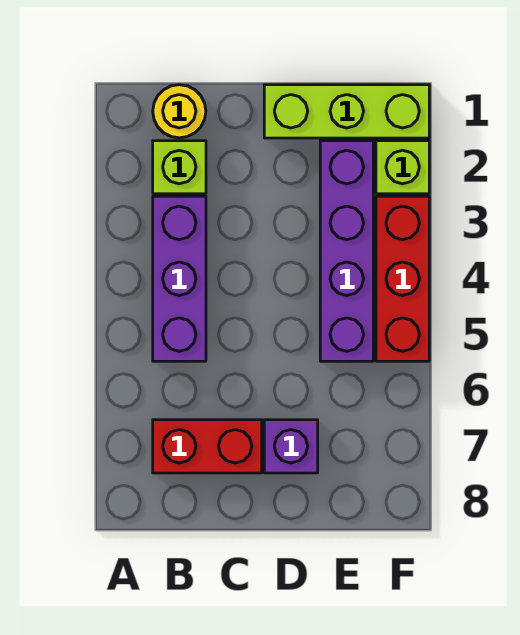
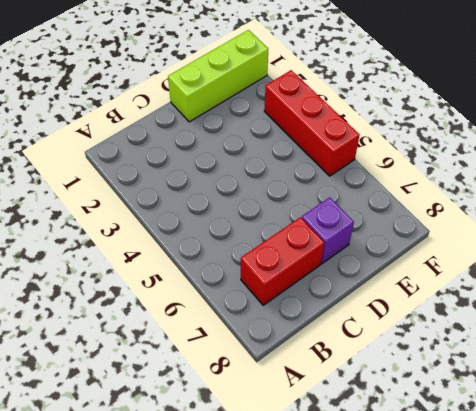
none -> yellow 1x1 round brick [153,85,206,138]
none -> lime 1x1 brick [153,141,206,194]

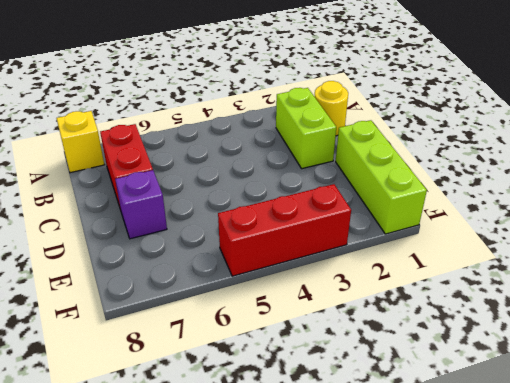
yellow 1x1 brick [57,111,104,173] -> none
lime 1x2 brick [276,88,336,169] -> lime 1x1 brick [153,141,206,194]
none -> purple 1x3 brick [153,196,206,361]
none -> purple 1x4 brick [320,141,373,361]

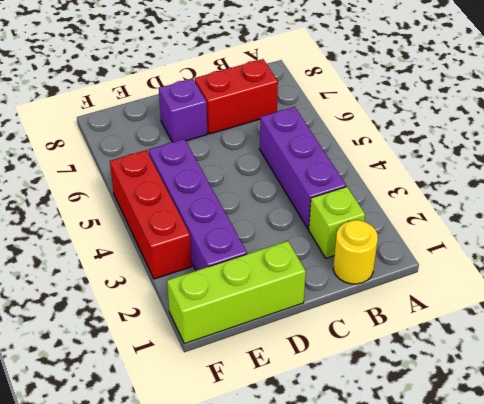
none -> lime 1x1 brick [376,141,429,194]

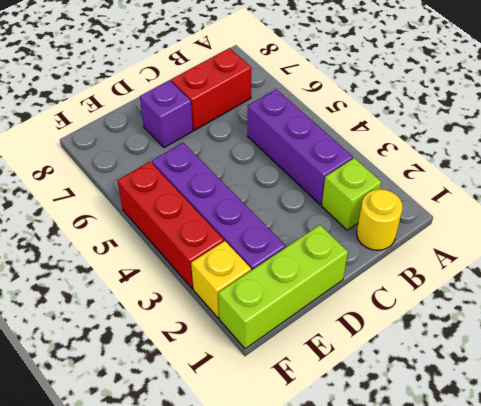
yellow 1x1 brick [191,241,251,318] -> lime 1x1 brick [376,141,429,194]

